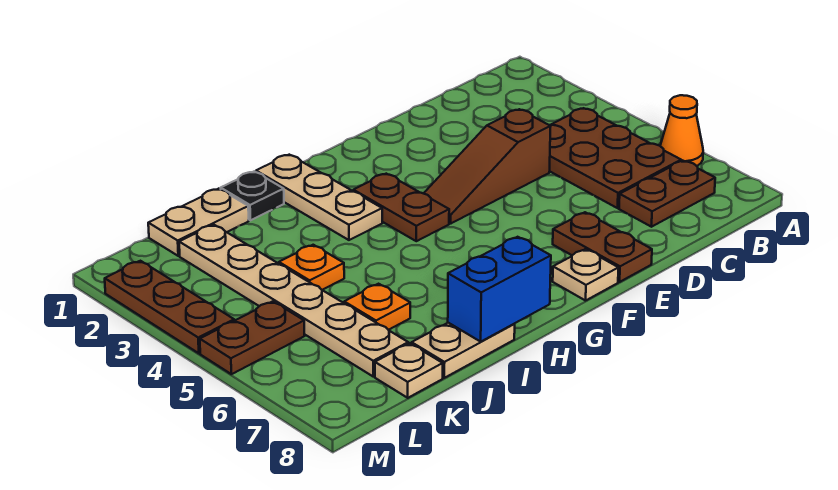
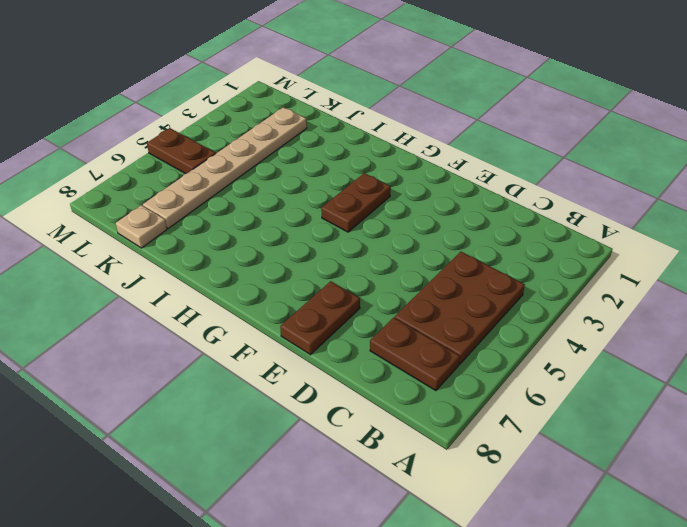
none -> orange 1x1 cone [660,95,703,166]
none -> brown 1x3 slope [424,109,551,223]
none -> tan 1x1 plate [553,249,618,301]

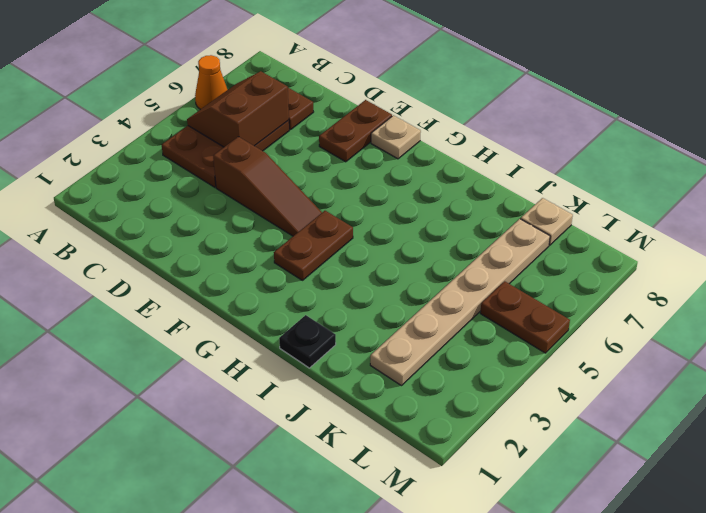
brown 2x2 slope [187,71,289,147] -> none
none -> tan 1x3 plate [256,155,382,240]
none -> tan 1x2 plate [412,323,515,378]
none -> tan 1x2 plate [148,189,249,256]

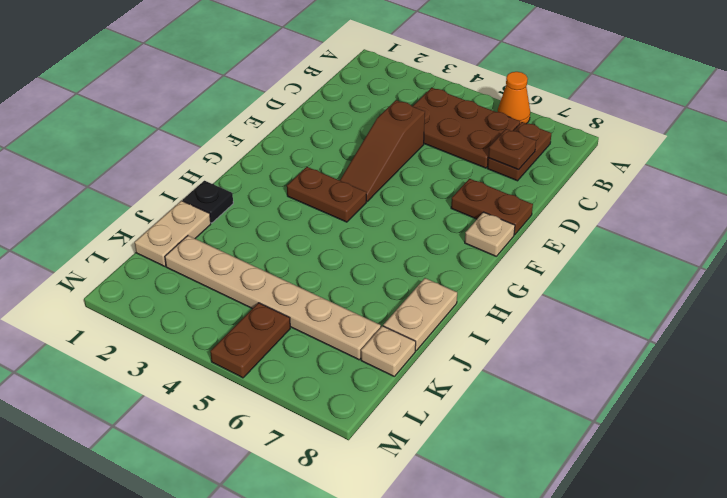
brown 1x1 plate [488,129,536,170] -> none
none -> tan 1x3 plate [256,155,382,240]
none -> orange 1x1 plate [279,245,344,290]
none -> orange 1x1 plate [344,284,410,330]

